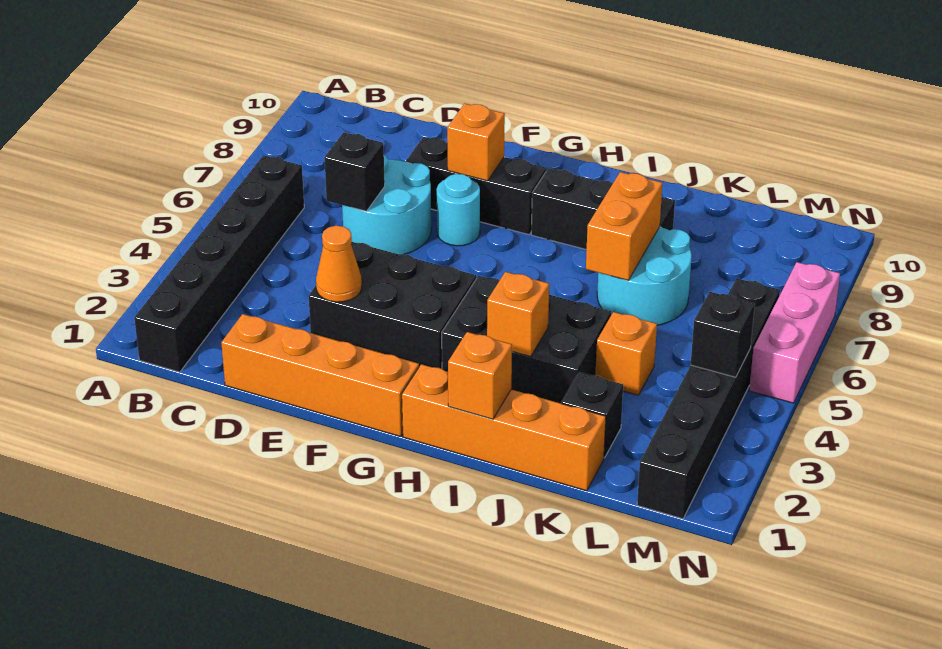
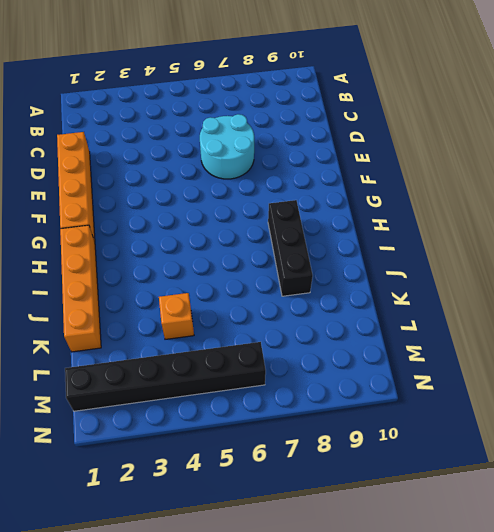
none -> black 1x6 brick [134,155,304,372]
none -> black 2x3 brick [309,242,476,369]
none -> black 1x3 brick [406,137,546,235]

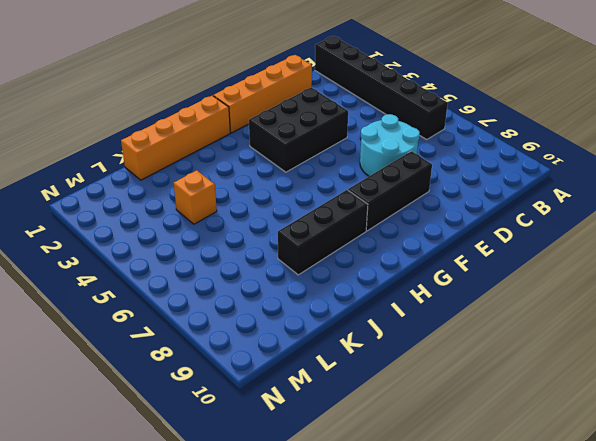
none -> cyan 1x1 round brick [437,174,480,246]
none -> black 2x3 brick [442,276,611,403]
none -> cyan 2x2 round brick [597,227,692,325]

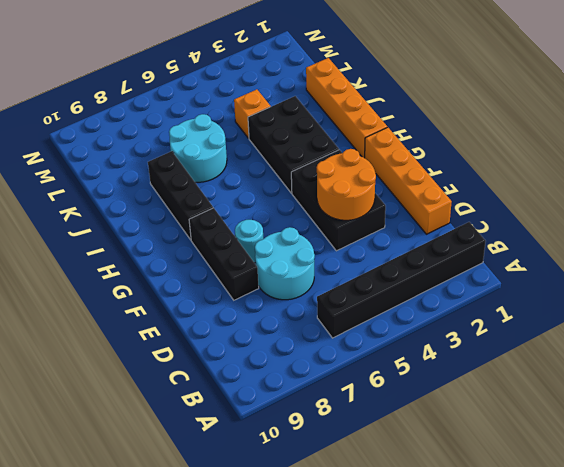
orange 2x2 round brick [316,149,376,220] -> orange 1x1 cone [316,226,362,302]
none -> black 1x1 brick [561,372,623,458]
none -> black 1x6 brick [637,278,780,519]
none -> pink 1x3 brick [749,262,840,403]

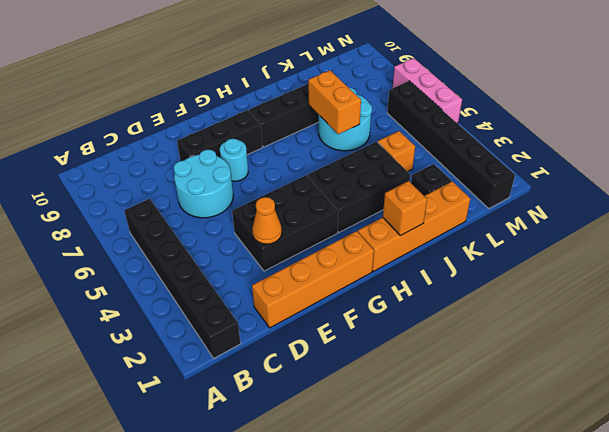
none -> black 1x1 brick [324,133,385,211]
none -> orange 1x1 brick [447,103,505,181]
none -> orange 1x1 brick [487,272,549,356]

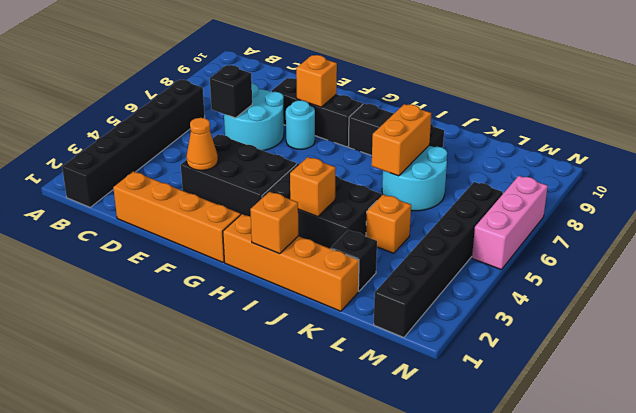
none -> black 1x1 brick [691,292,755,377]

